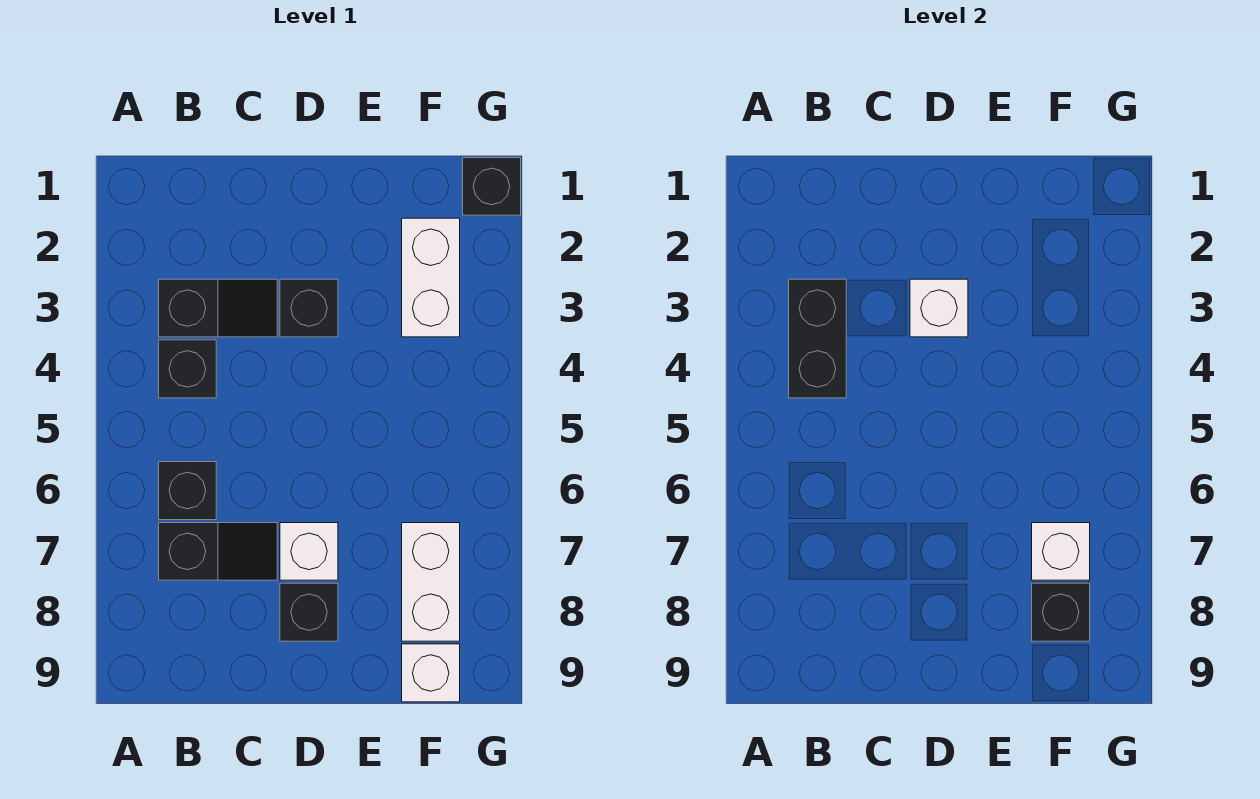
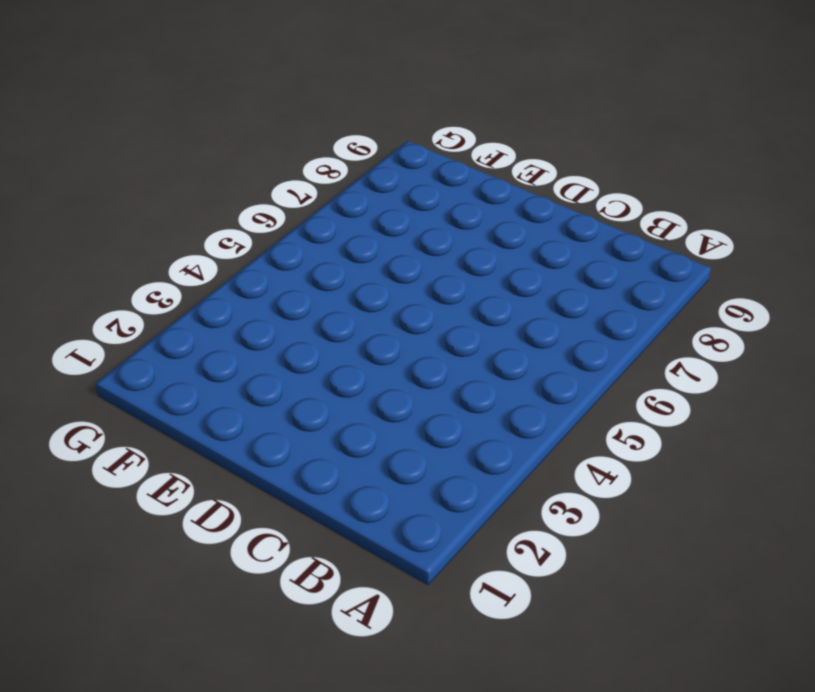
none -> black 1x2 slope [159,279,277,337]
none -> black 1x1 brick [159,340,216,398]
none -> black 1x1 brick [159,462,216,520]

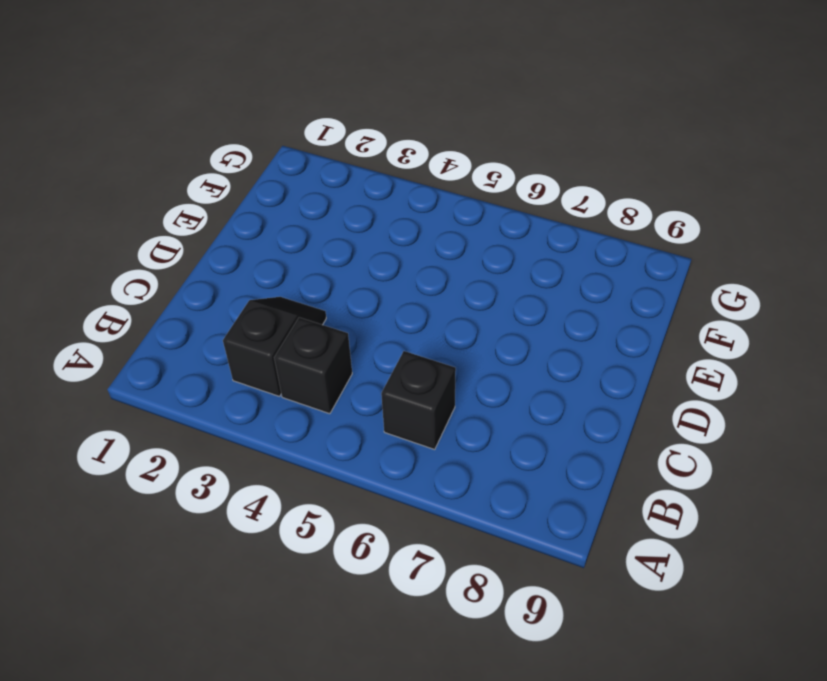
none -> black 1x2 slope [159,523,277,580]
none -> black 1x1 brick [280,279,338,337]
none -> white 1x1 brick [280,523,338,580]

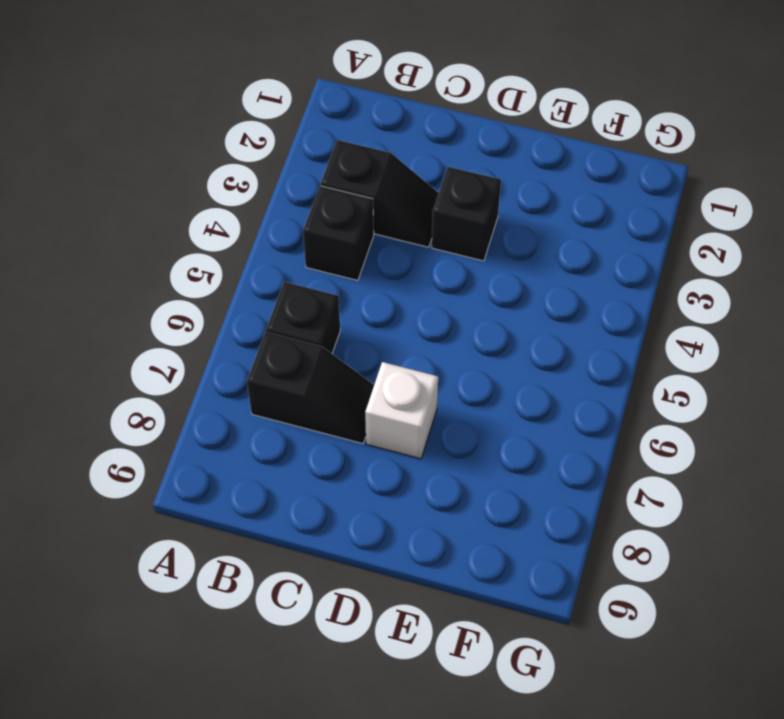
none -> black 1x1 brick [280,583,338,641]
none -> white 1x2 brick [402,218,460,337]
none -> white 1x2 brick [402,523,460,641]

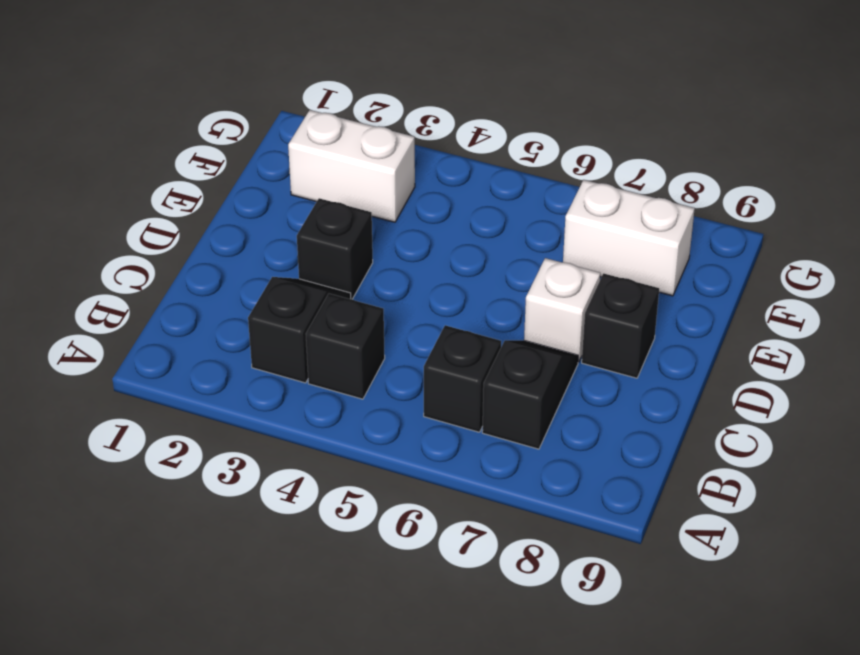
none -> white 1x1 brick [402,644,460,702]
none -> black 1x1 brick [463,158,521,215]
none -> black 1x2 brick [789,279,846,398]

